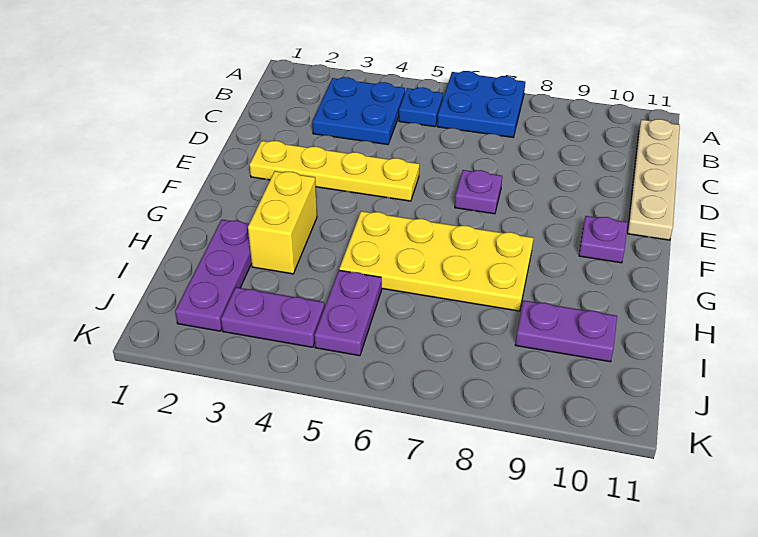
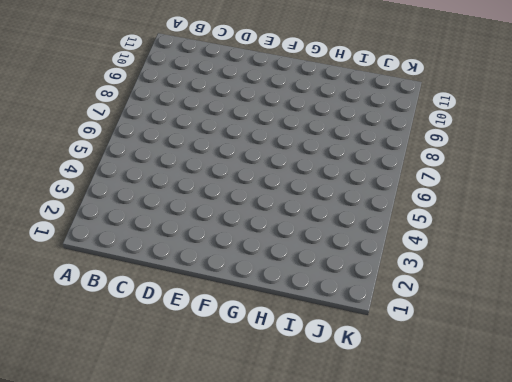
none -> blue 2x2 plate [437,71,525,137]
none -> blue 2x2 plate [312,77,405,145]
none -> blue 1x1 plate [399,87,443,127]

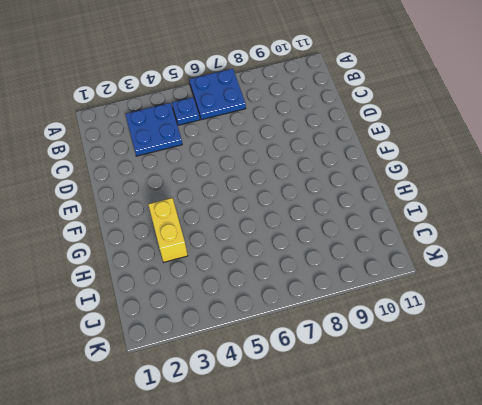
none -> tan 1x4 plate [627,119,680,240]
none -> yellow 1x4 plate [249,141,419,201]
none -> purple 1x1 plate [455,170,502,214]

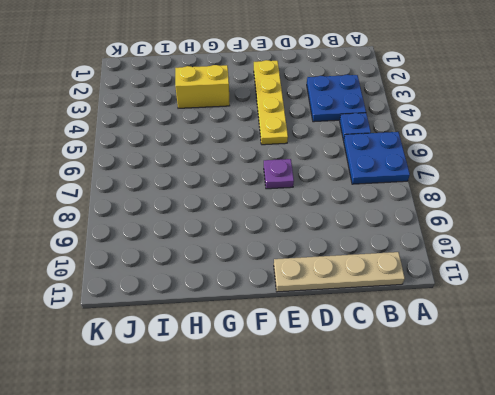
none -> purple 1x1 plate [579,216,628,263]
none -> yellow 2x4 plate [339,211,533,311]
none -> purple 1x3 plate [175,220,252,331]

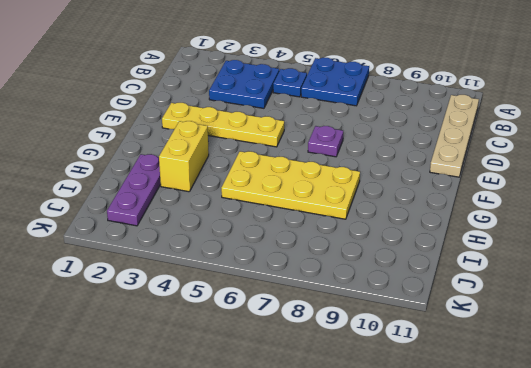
none -> purple 1x1 plate [579,216,628,263]
none -> purple 1x2 plate [314,270,382,356]
none -> purple 1x2 plate [515,301,617,362]

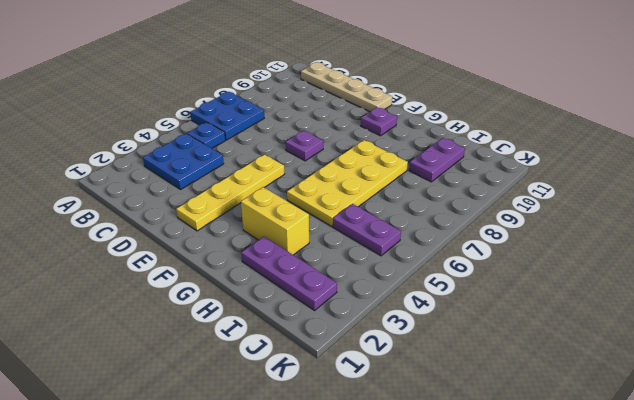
none -> purple 1x2 plate [221,287,325,347]

